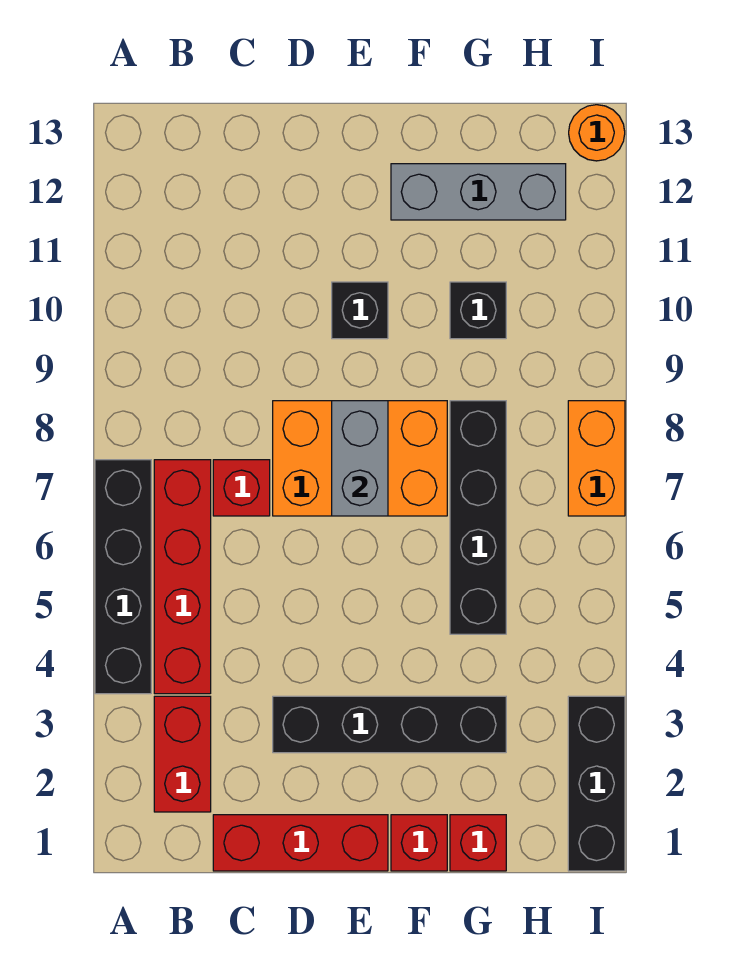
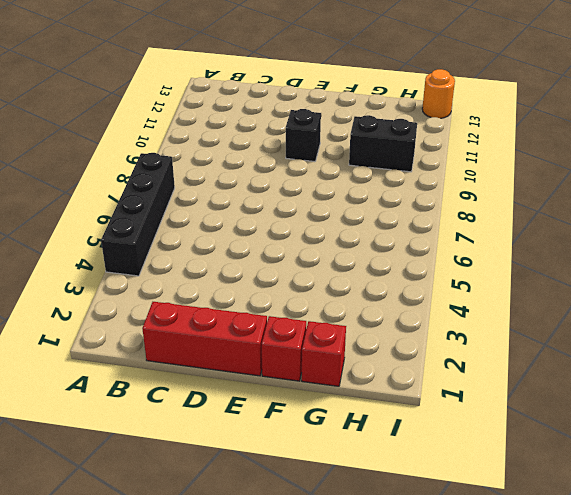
black 1x2 brick [349,115,417,172] -> black 1x1 brick [450,282,506,339]
none -> red 1x2 brick [154,696,211,812]
none -> red 1x4 brick [154,460,211,694]
none -> red 1x1 brick [213,460,270,516]

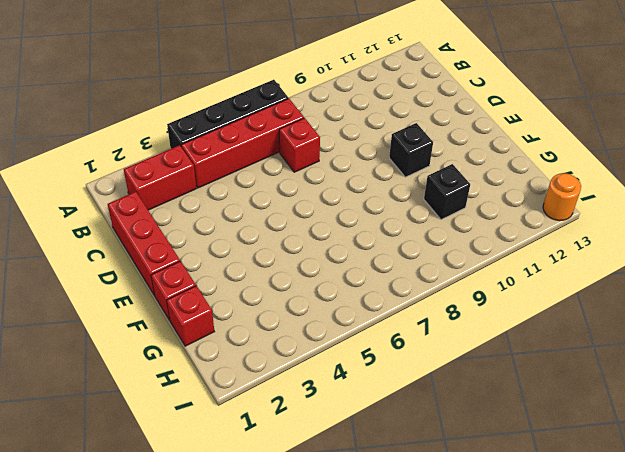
none -> black 1x4 brick [273,696,506,753]
none -> orange 2x3 brick [273,401,447,516]
none -> grey 1x3 brick [391,164,566,220]

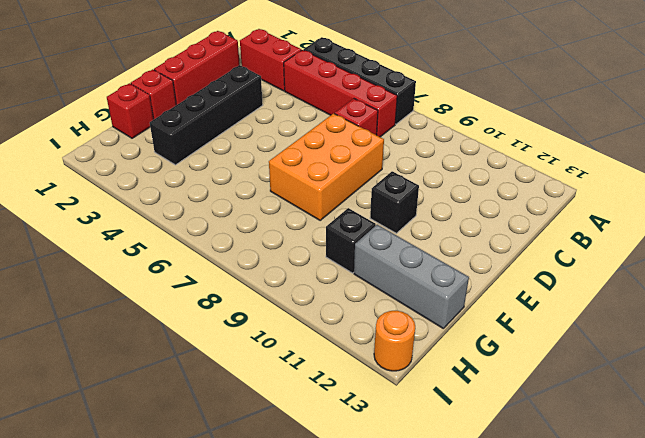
grey 1x3 brick [354,225,469,328] -> grey 1x3 brick turned to [391,164,566,220]
none -> black 1x4 brick [450,401,506,634]
none -> black 1x3 brick [568,696,625,871]
none -> orange 1x2 brick [568,401,625,516]

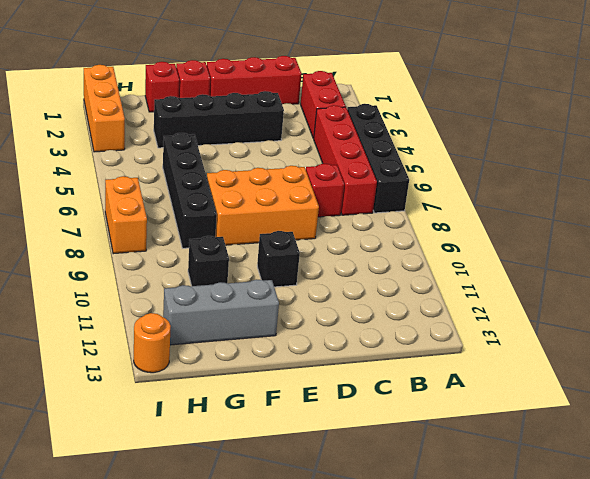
orange 1x3 brick [84,65,125,152] -> black 1x3 brick [568,696,625,871]
none -> grey 1x2 brick [332,401,388,516]

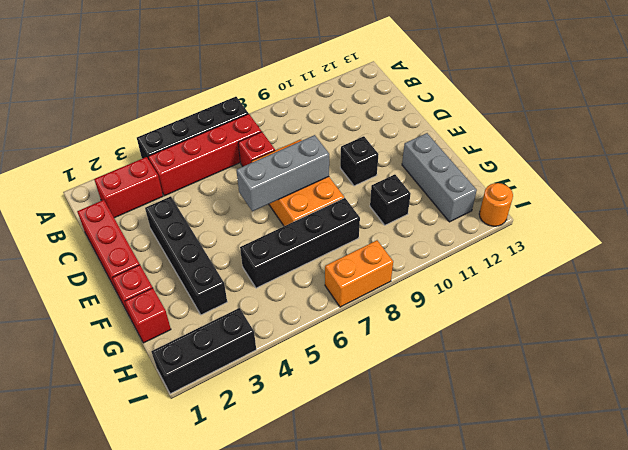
grey 1x3 brick [236,135,329,211] -> grey 1x2 brick [332,401,388,516]

